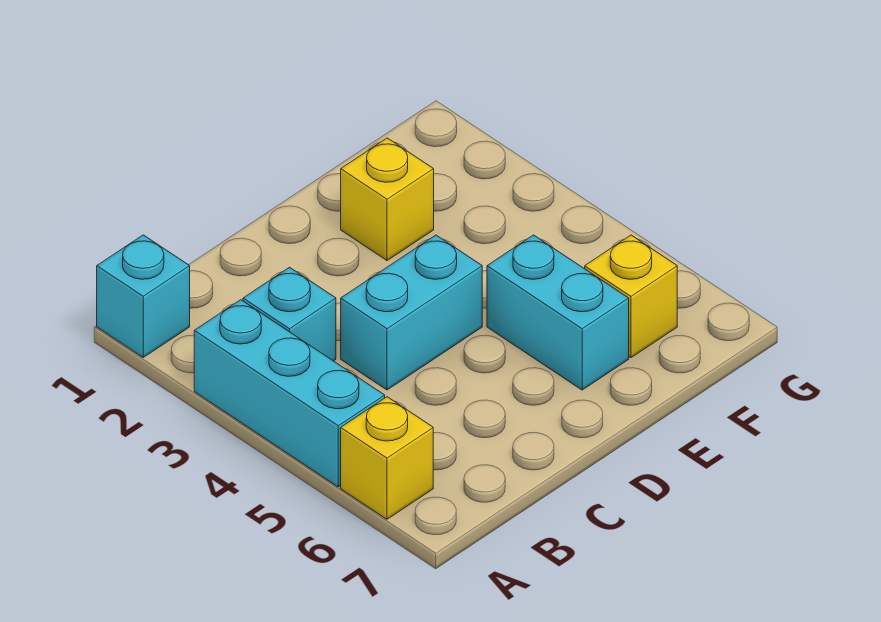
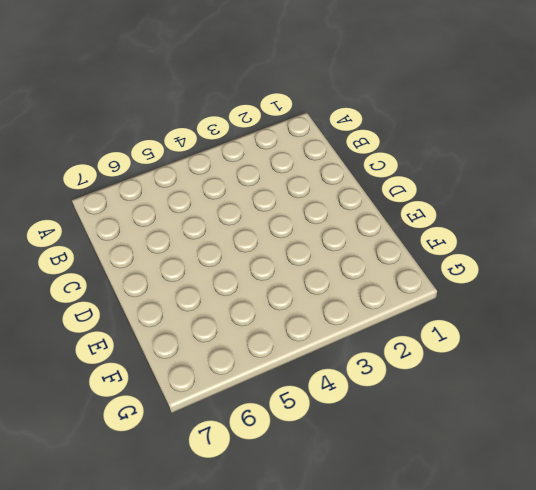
none -> cyan 1x1 brick [97,235,190,357]
none -> cyan 1x3 brick [194,300,385,487]

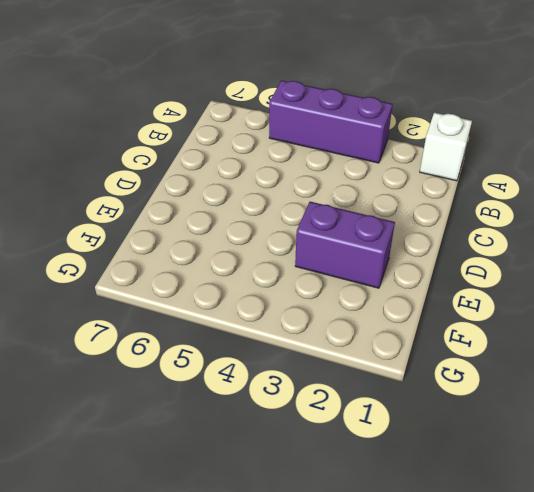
white 1x1 brick [420,113,472,181] -> cyan 1x1 brick [97,235,190,357]
purple 1x3 brick [269,80,393,163] -> cyan 1x3 brick [194,300,385,487]
purple 1x2 brick [295,202,395,288] -> yellow 1x1 brick [341,138,434,261]
none -> yellow 1x1 brick [341,397,433,519]
none -> cyan 1x1 brick [243,267,336,361]

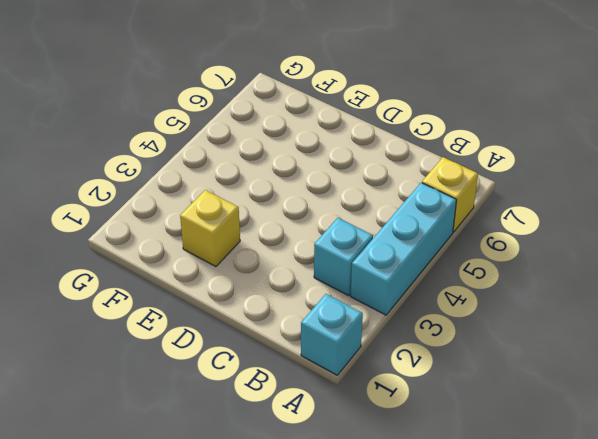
none -> cyan 1x2 brick [341,235,482,390]
none -> cyan 1x2 brick [487,235,629,390]

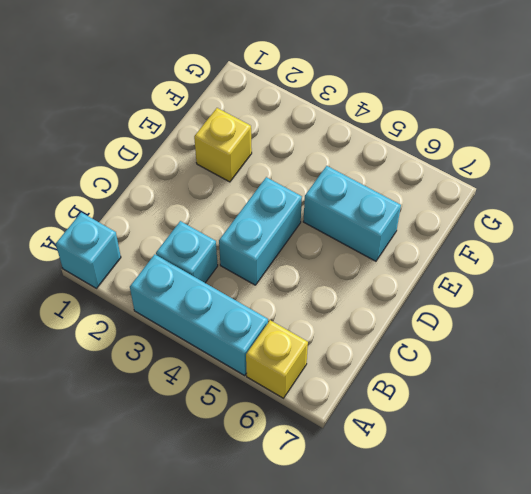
none -> yellow 1x1 brick [585,235,677,358]

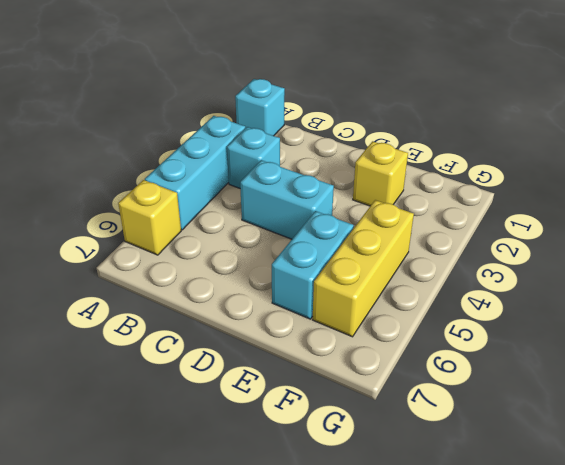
yellow 1x3 brick [313,200,414,337] -> yellow 1x1 brick [585,235,677,358]

